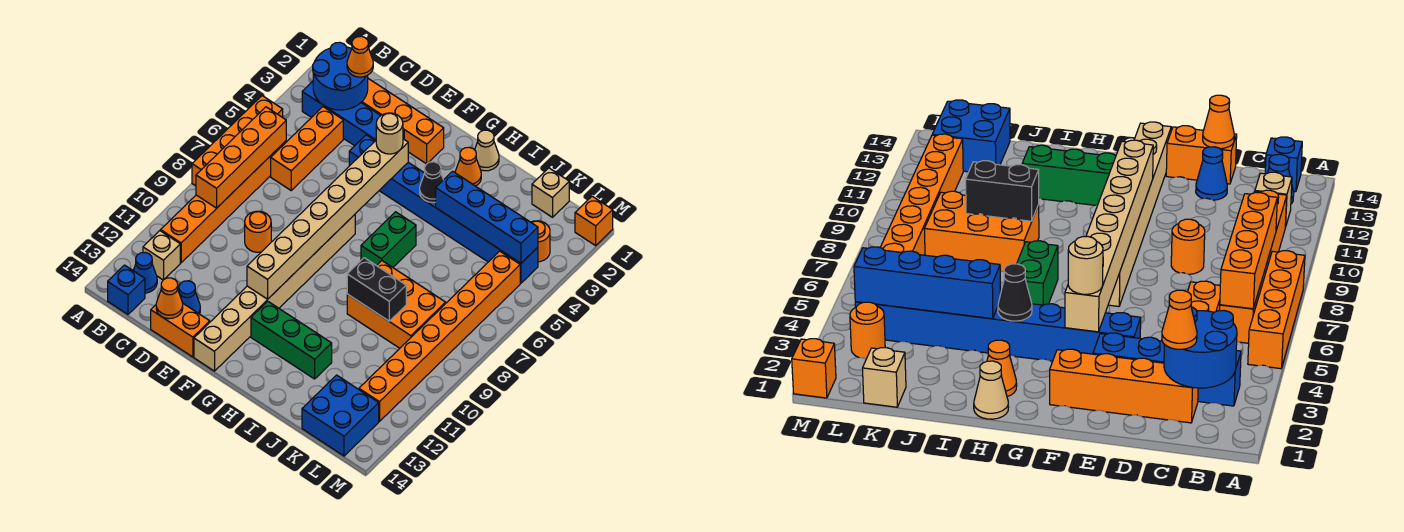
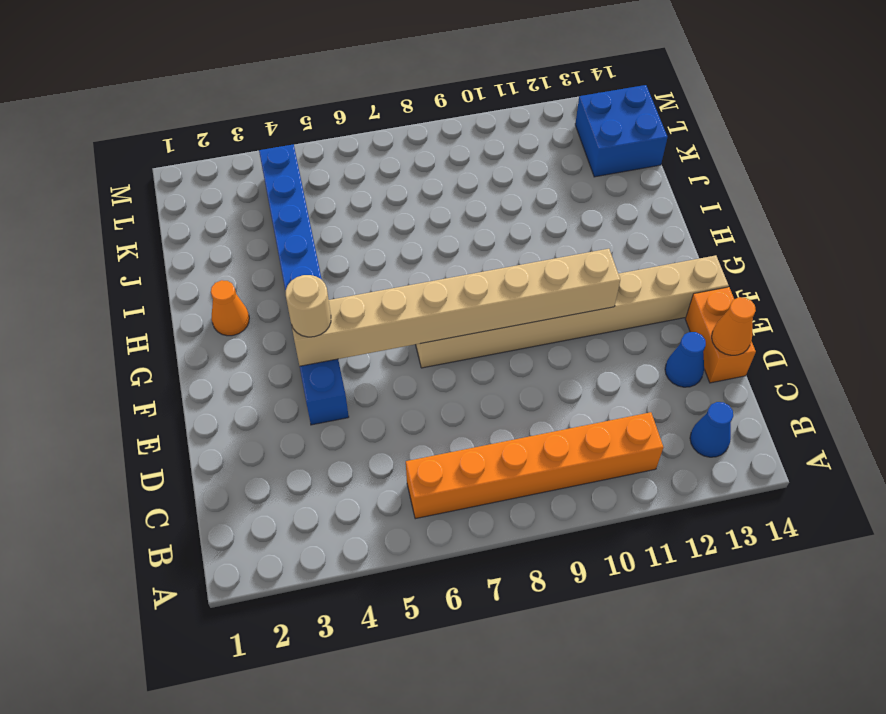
none -> orange 1x4 brick [192,96,283,186]
none -> blue 1x4 brick [302,81,404,146]
none -> tan 1x1 brick [143,231,180,280]
none -> blue 1x1 brick [108,265,145,314]

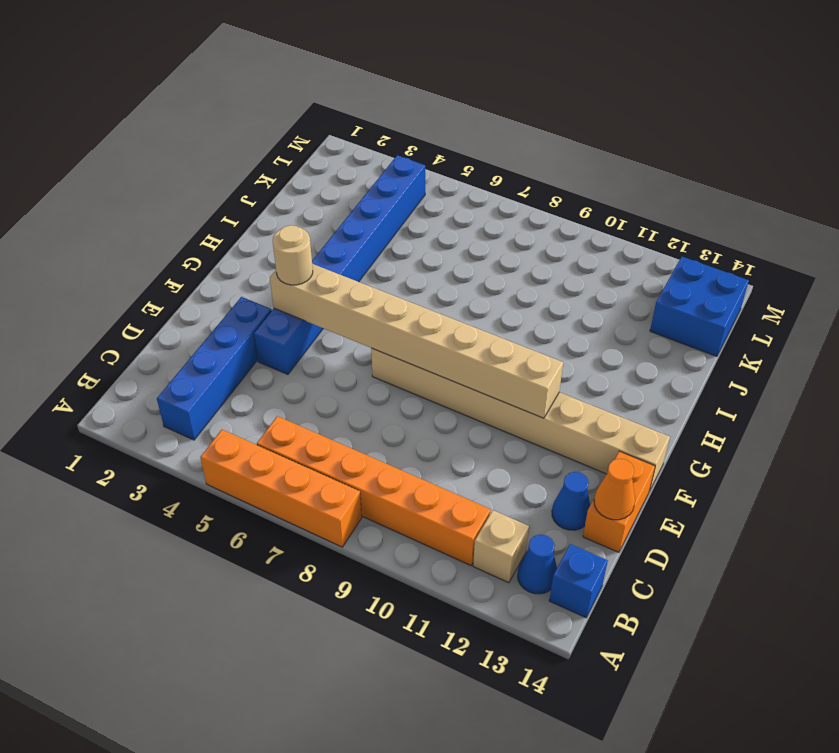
none -> orange 1x4 brick [361,79,444,164]
none -> orange 1x3 brick [271,107,343,190]
none -> orange 1x1 round brick [245,211,271,252]
none -> green 1x3 brick [251,301,332,379]

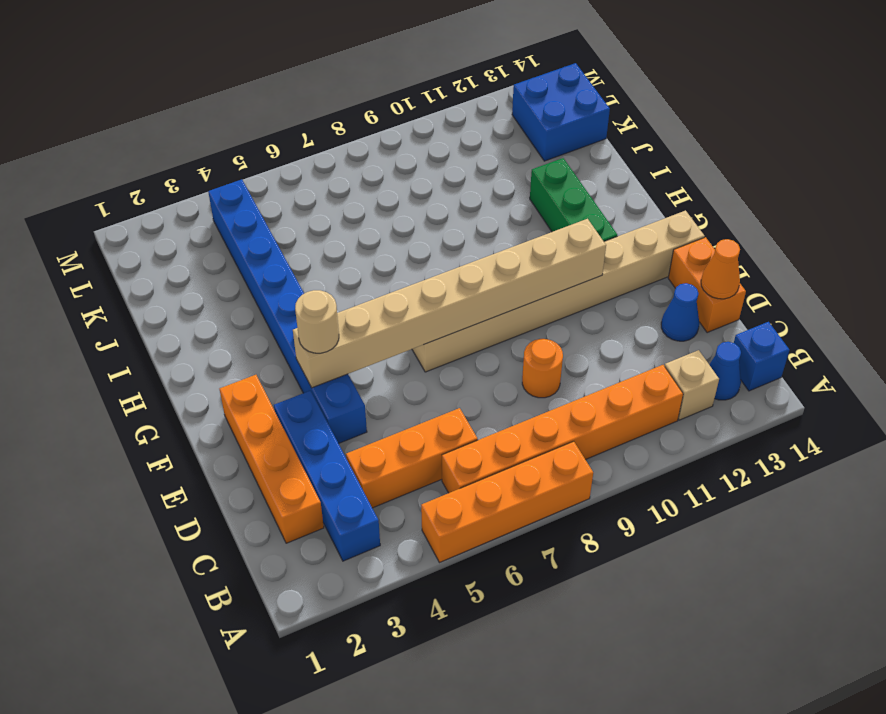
none -> tan 1x1 cone [475,130,499,171]
none -> orange 1x1 cone [455,147,481,186]
none -> green 1x2 brick [361,212,416,267]
none -> orange 2x3 brick [347,261,446,348]

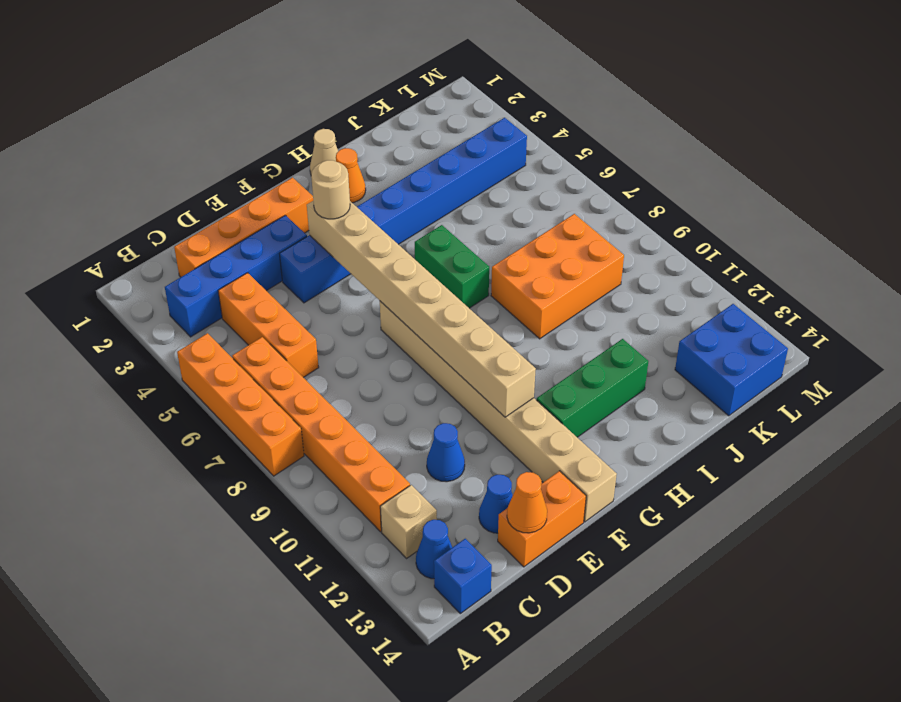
blue 1x1 cone [427,423,465,482] -> none
none -> orange 1x1 round brick [245,211,271,252]
none -> tan 1x1 brick [532,168,569,217]
none -> orange 1x1 round brick [531,221,550,262]
none -> orange 1x8 brick [359,251,520,421]

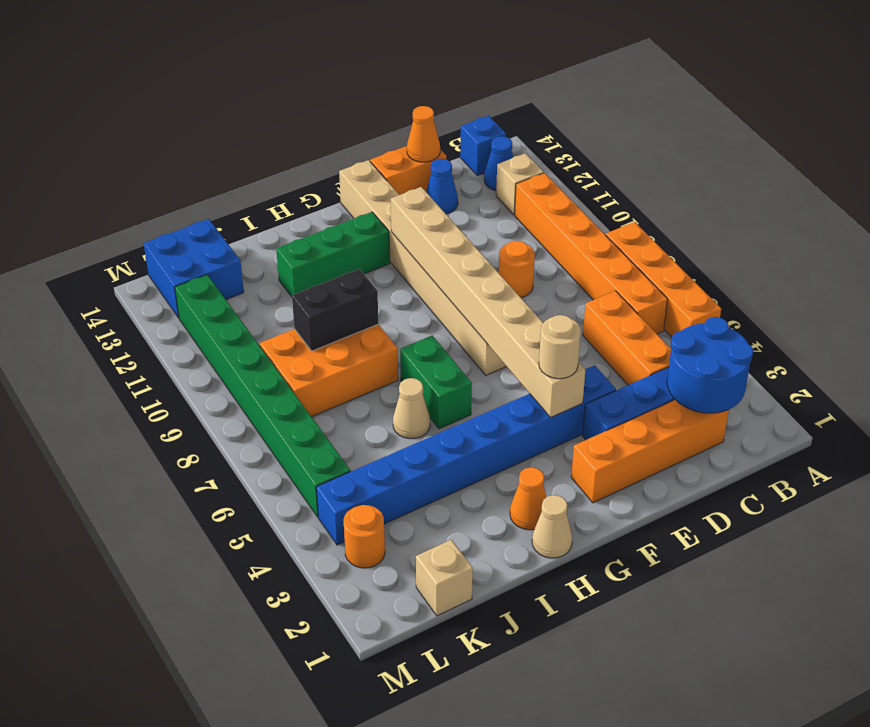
tan 1x1 cone [393,378,430,439] -> none
green 1x8 brick [175,275,351,517] -> orange 1x8 brick [359,251,520,421]
none -> orange 1x1 brick [575,196,613,246]
none -> orange 1x4 brick [196,107,286,208]
none -> black 1x1 cone [420,162,443,202]
none -> blue 1x4 brick [436,171,538,263]

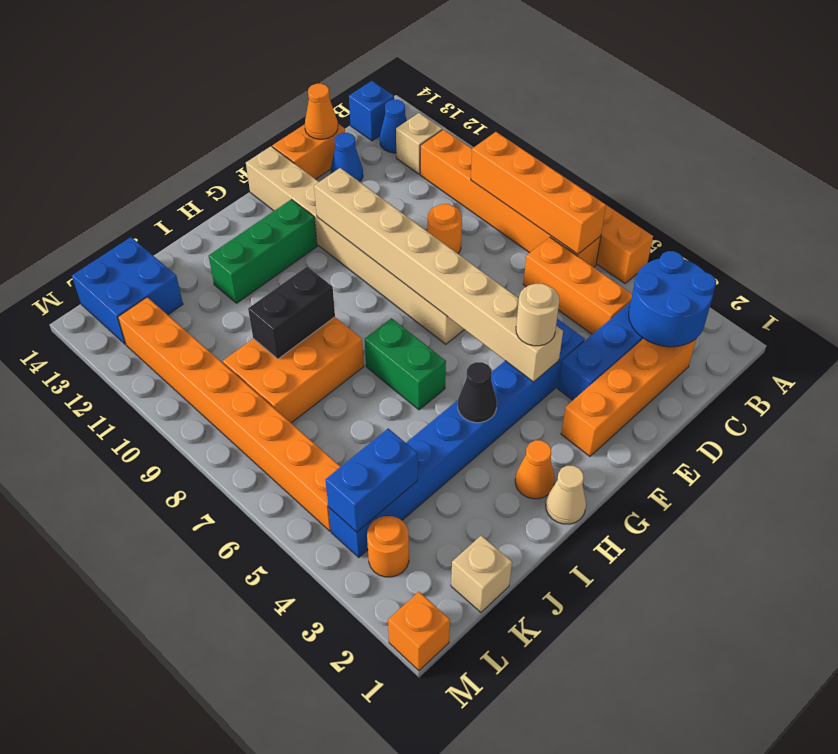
blue 1x2 brick [326,428,418,532] -> blue 1x4 brick [436,171,538,263]
none -> orange 1x1 cone [347,36,373,77]

